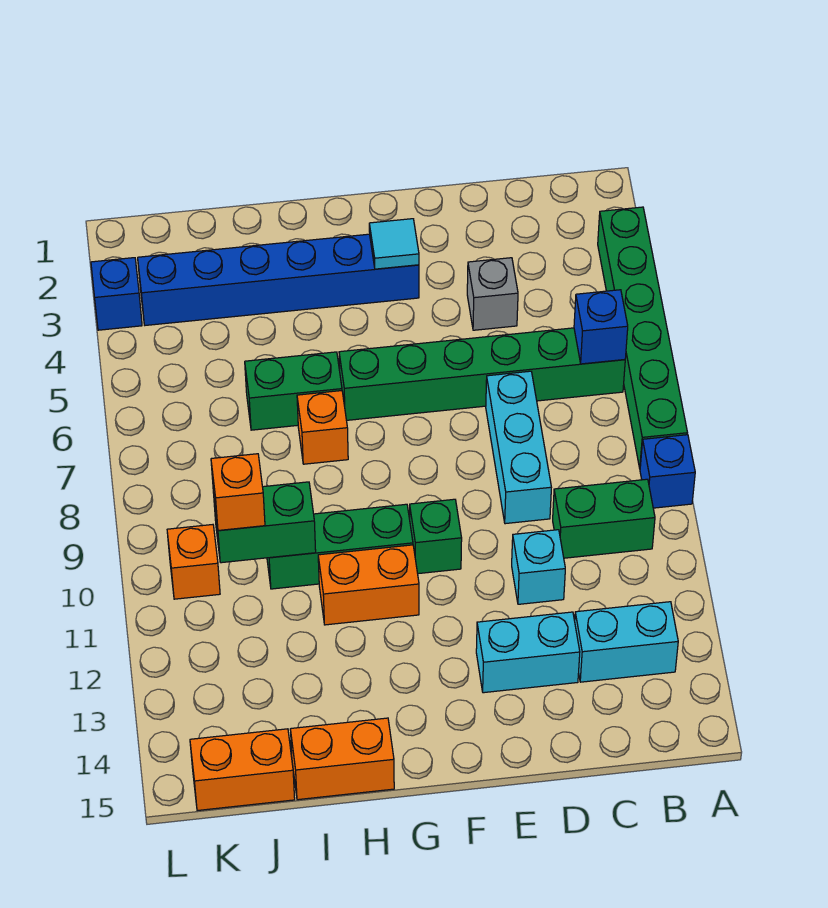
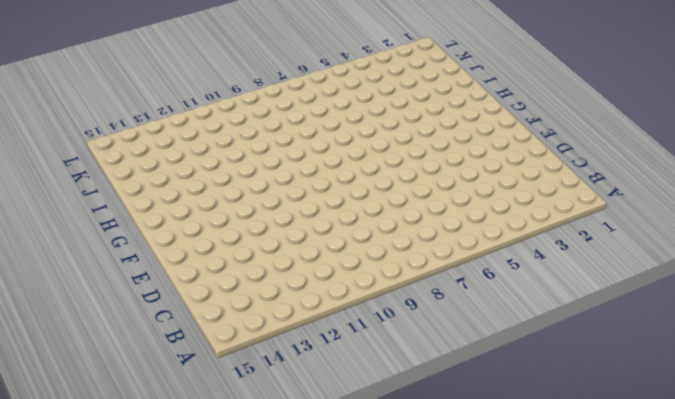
none -> green 1x6 brick [598,207,687,468]
none -> blue 1x1 brick [640,435,695,508]
none -> green 1x6 brick [339,328,625,420]

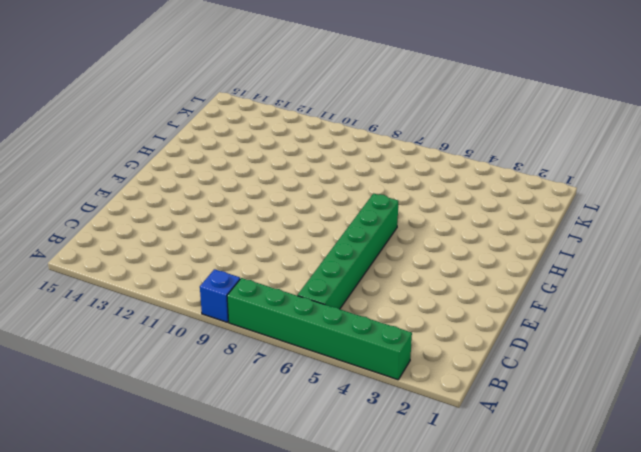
none -> green 1x2 brick [553,479,655,558]
none -> cyan 1x2 brick [575,602,678,682]
none -> grey 1x1 brick [467,258,518,330]

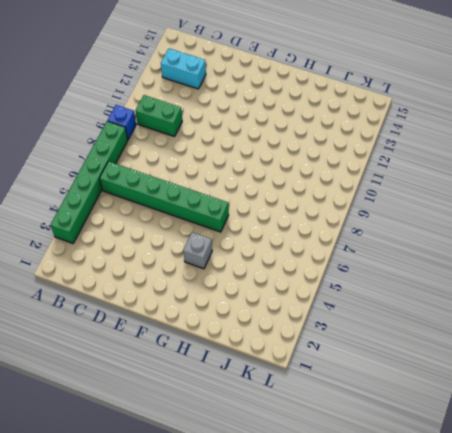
grey 1x1 brick [183,232,212,269] -> grey 1x1 brick moved to [467,258,518,330]
none -> cyan 1x3 brick [486,371,551,524]
none -> cyan 1x1 brick [512,530,565,604]
none -> cyan 1x2 brick [476,612,580,693]

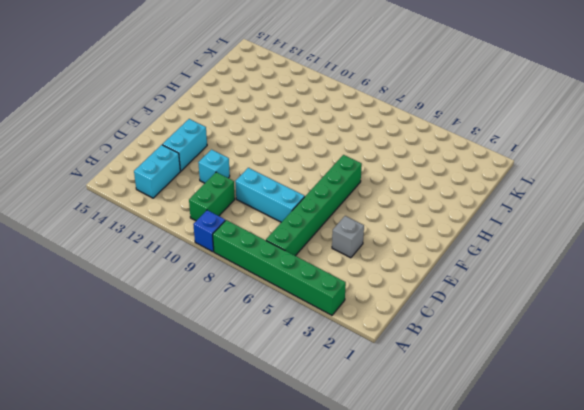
none -> blue 1x6 brick [138,234,419,325]
none -> green 1x1 brick [410,499,462,574]
none -> green 1x3 brick [267,504,413,589]

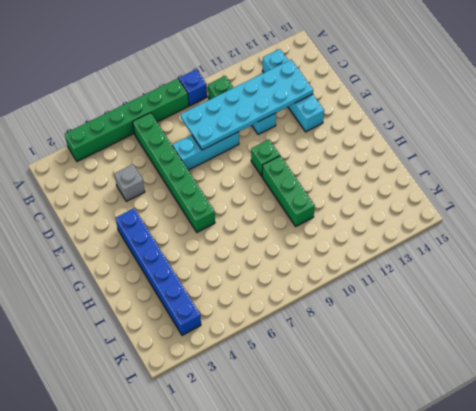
cyan 2x6 plate [181,60,313,150] -> none
none -> orange 1x2 brick [318,545,419,625]
none -> green 1x2 brick [245,352,342,430]
none -> orange 1x1 brick [297,391,348,464]

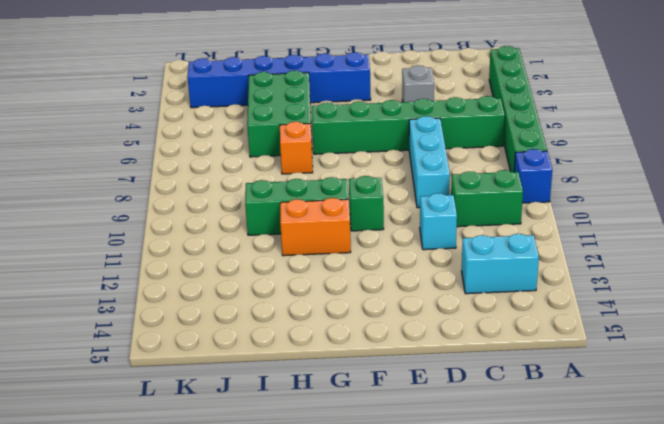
green 2x3 brick [247,71,312,157] -> green 1x2 brick [245,352,342,430]
none -> cyan 1x2 brick [476,612,580,693]
none -> orange 1x2 brick [290,718,394,800]
none -> orange 1x2 brick [190,729,295,811]

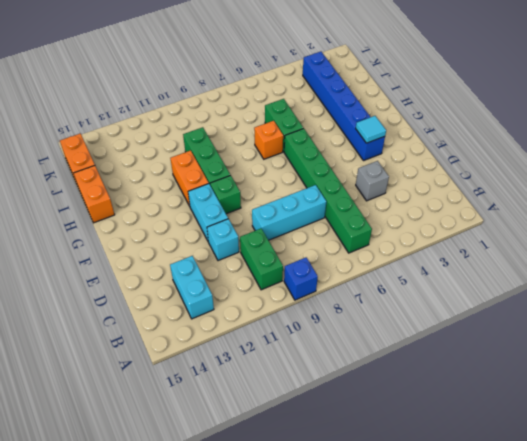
cyan 1x2 brick [188,184,228,242] -> cyan 1x2 brick moved to [476,612,580,693]
none -> green 1x6 brick [598,207,687,468]
none -> orange 1x1 brick [167,525,220,599]
none -> blue 1x1 brick [91,258,142,330]

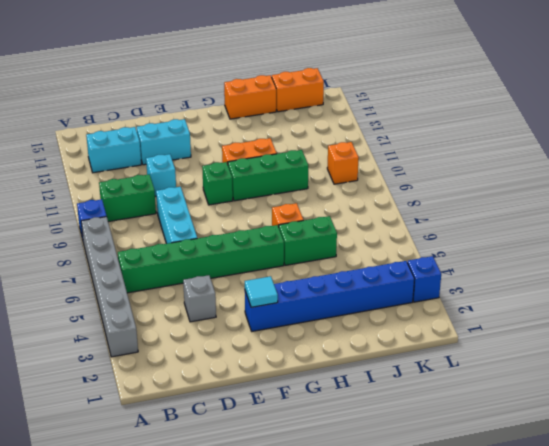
grey 1x6 brick [81,217,138,357] -> green 1x6 brick [598,207,687,468]
none -> blue 1x1 brick [574,290,628,364]
none -> green 1x2 brick [214,482,316,563]
none -> orange 1x1 brick [211,454,265,531]

